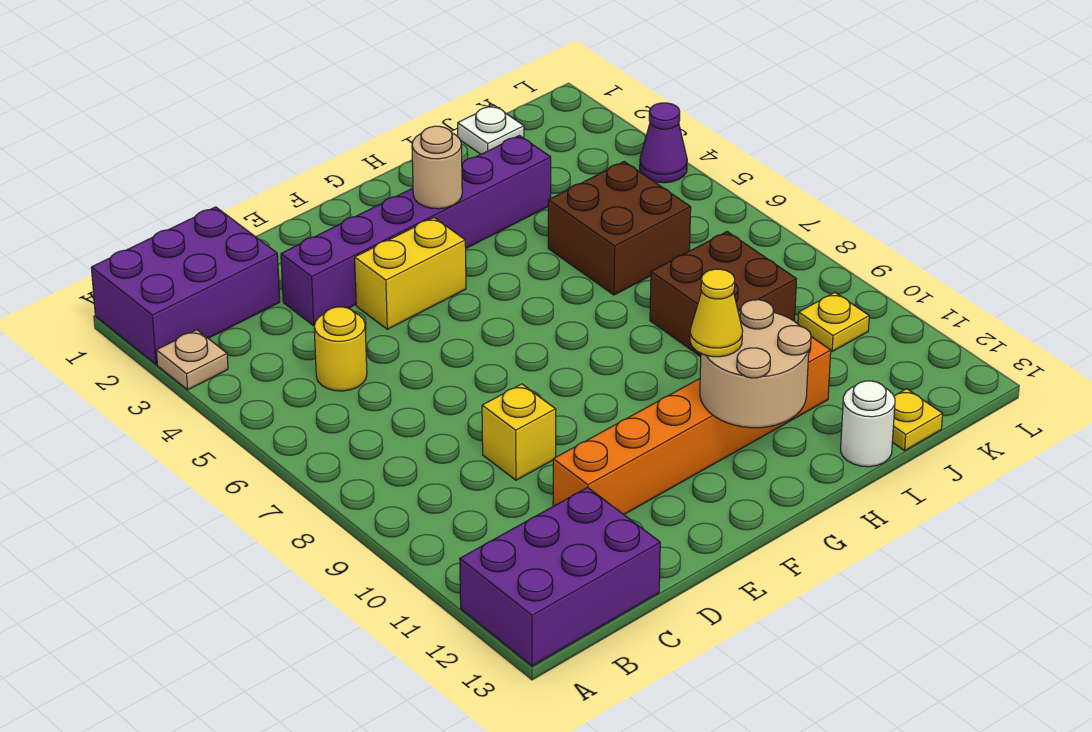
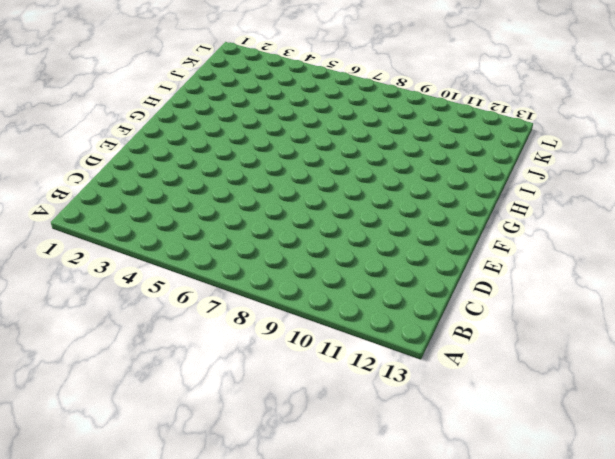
none -> purple 2x3 brick [91,207,280,364]
none -> tan 1x1 plate [156,330,228,390]
none -> purple 2x3 brick [460,488,660,666]

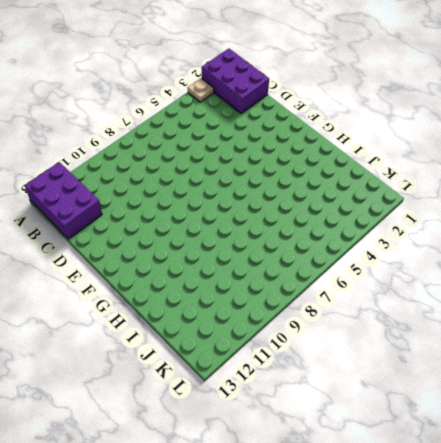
none -> yellow 1x1 round brick [314,307,367,391]
none -> purple 1x6 brick [281,136,551,326]
none -> yellow 1x1 brick [482,384,556,480]

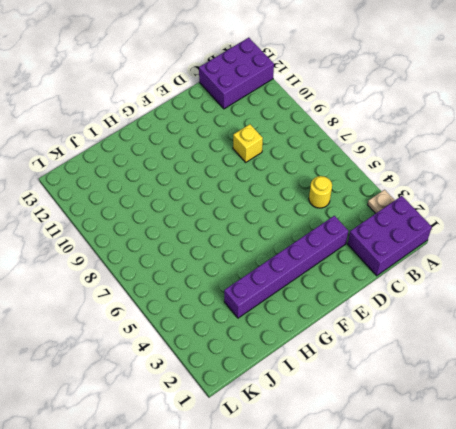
none -> orange 1x6 brick [553,337,831,514]
none -> yellow 1x2 brick [355,218,466,329]
none -> brown 2x2 brick [548,162,691,295]

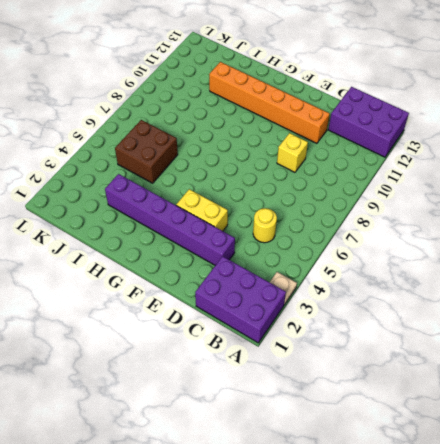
none -> brown 2x2 brick [650,232,796,357]
none -> white 1x1 round brick [841,381,895,467]
none -> white 1x1 plate [458,105,524,154]

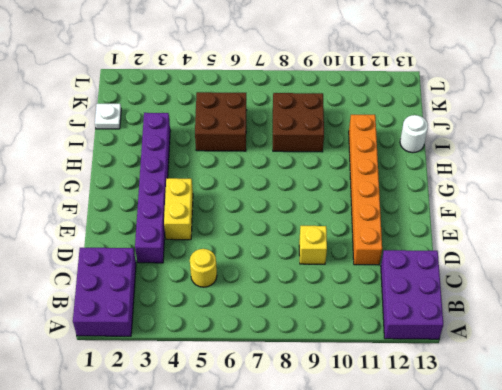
none -> tan 1x1 plate [156,330,228,390]
none -> yellow 1x1 plate [892,389,943,451]
none -> yellow 1x1 plate [798,292,869,352]

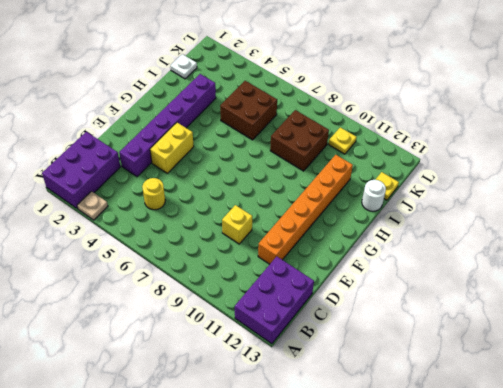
none -> purple 1x1 cone [640,103,687,183]
none -> tan 1x1 round brick [412,126,462,209]
none -> tan 2x2 round brick [700,300,811,428]

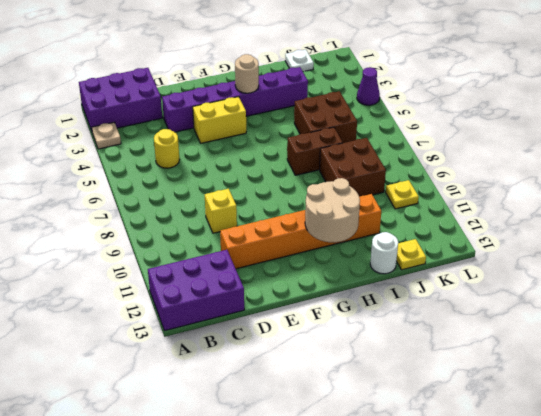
brown 1x2 brick [287,127,343,175] -> none
none -> yellow 1x1 cone [690,269,743,357]

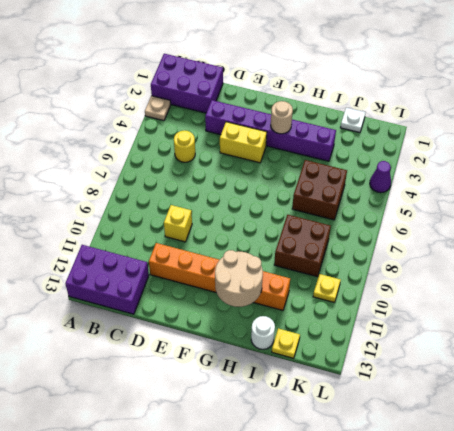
none -> yellow 1x1 cone [690,269,743,357]

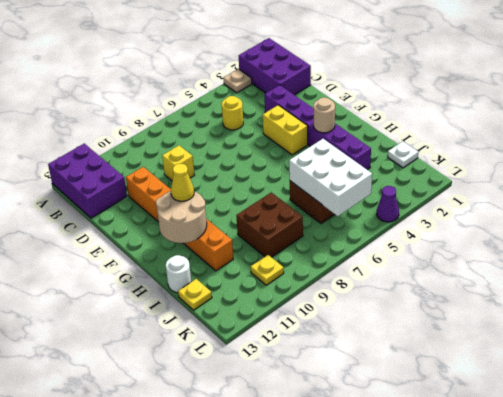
white 2x3 brick [289,139,372,216] -> none

